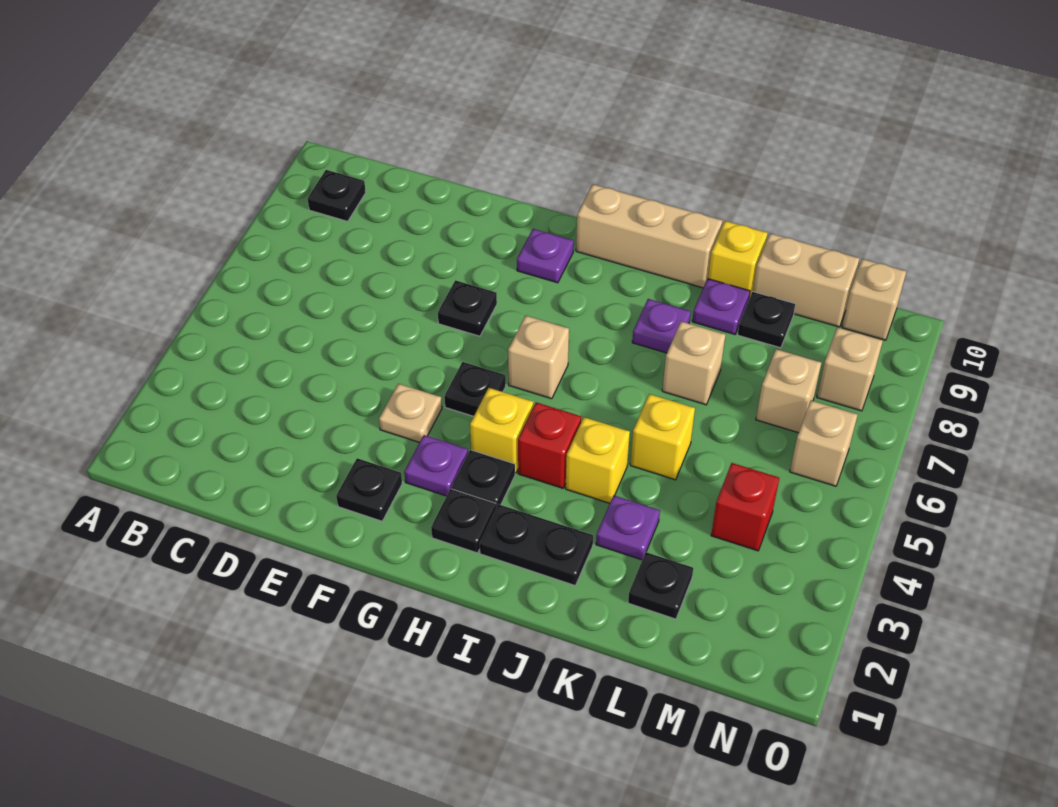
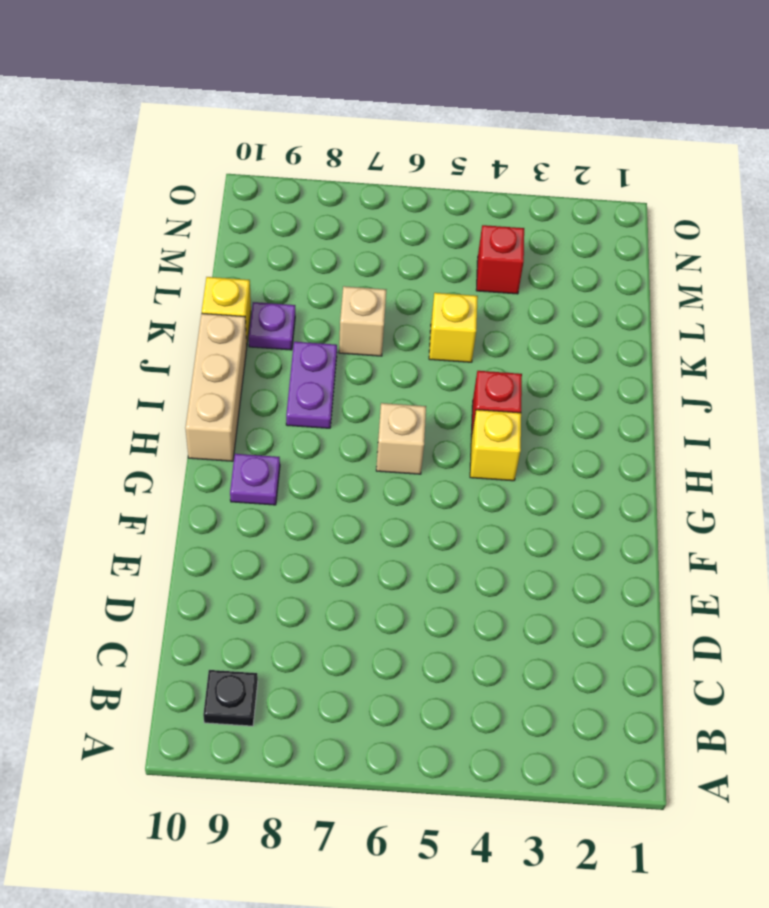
purple 1x2 plate [286,342,337,428] -> purple 1x1 plate [632,299,691,353]
none -> black 1x1 plate [336,458,402,521]
none -> tan 1x1 plate [379,384,442,443]
none -> black 1x1 plate [438,280,497,336]

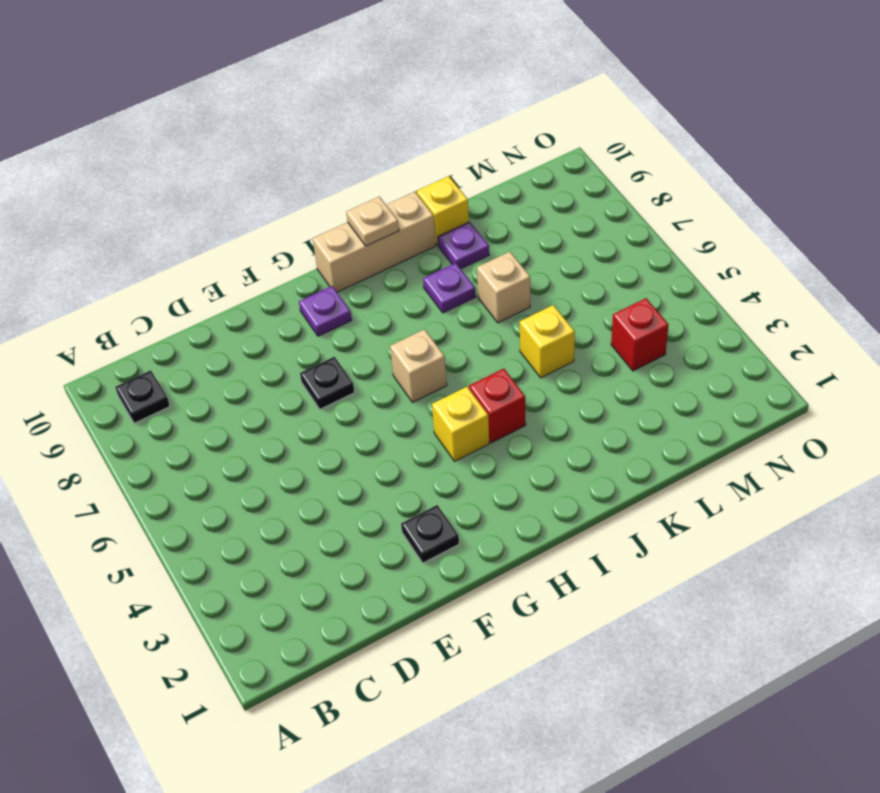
tan 1x1 plate [346,197,399,246] -> tan 1x1 plate moved to [379,384,442,443]
none -> purple 1x1 plate [404,435,468,496]
none -> black 1x1 plate [444,362,506,416]
none -> black 1x1 plate [431,489,496,553]

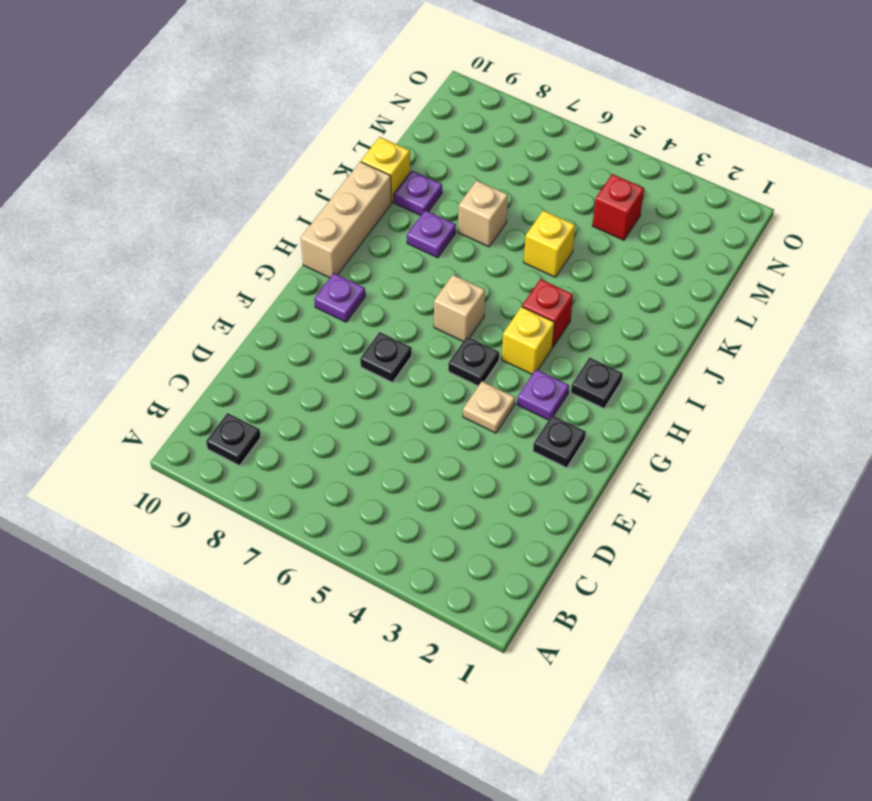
none -> black 1x1 plate [452,450,515,508]
none -> black 1x2 plate [480,504,593,586]
none -> yellow 1x1 brick [566,417,630,503]

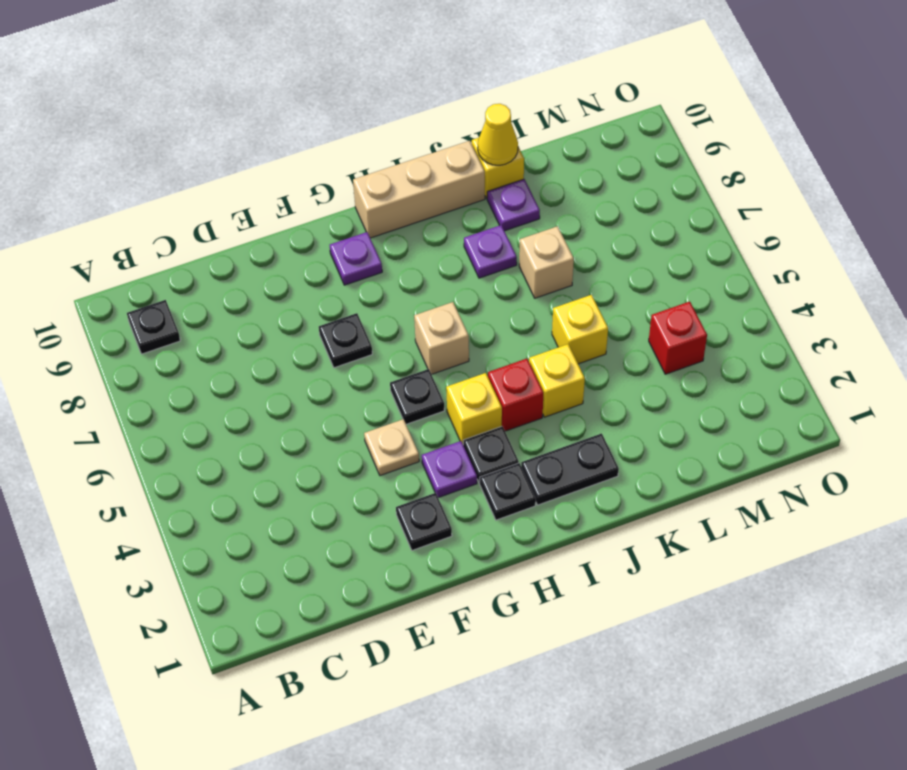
yellow 1x1 cone [478,104,518,165] -> none
none -> purple 1x1 plate [596,495,660,560]
none -> black 1x1 plate [628,552,693,619]
none -> black 1x1 plate [738,292,796,348]

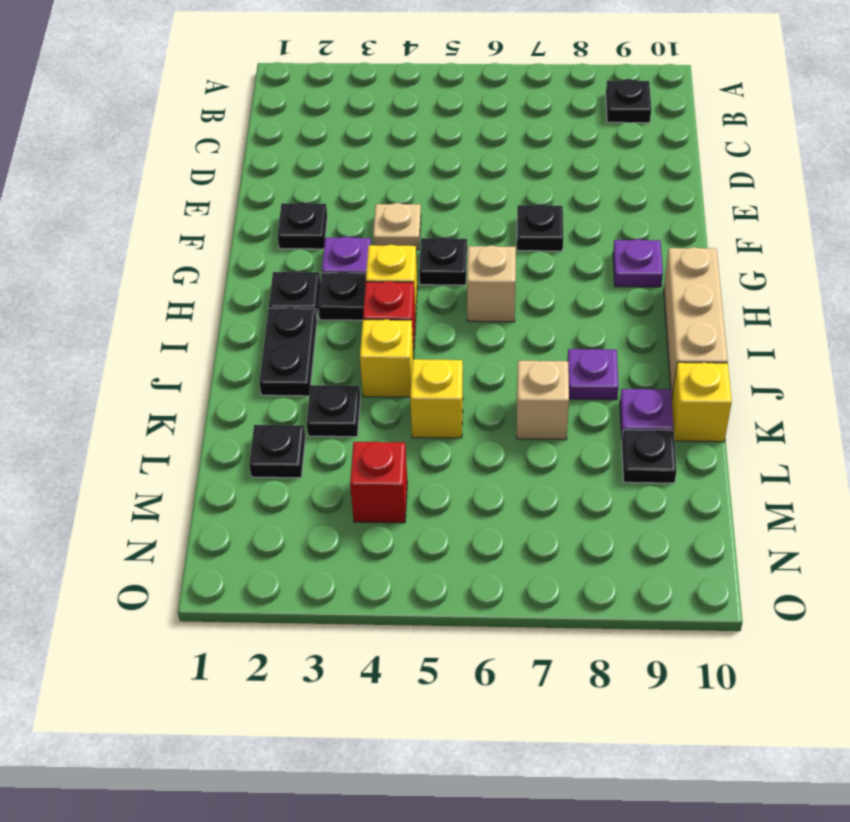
black 1x1 plate [307,385,360,437] -> purple 1x1 plate [596,495,660,560]
none -> tan 1x2 brick [753,233,860,327]
none -> tan 1x1 brick [756,349,821,433]
none -> tan 1x1 brick [790,401,858,486]

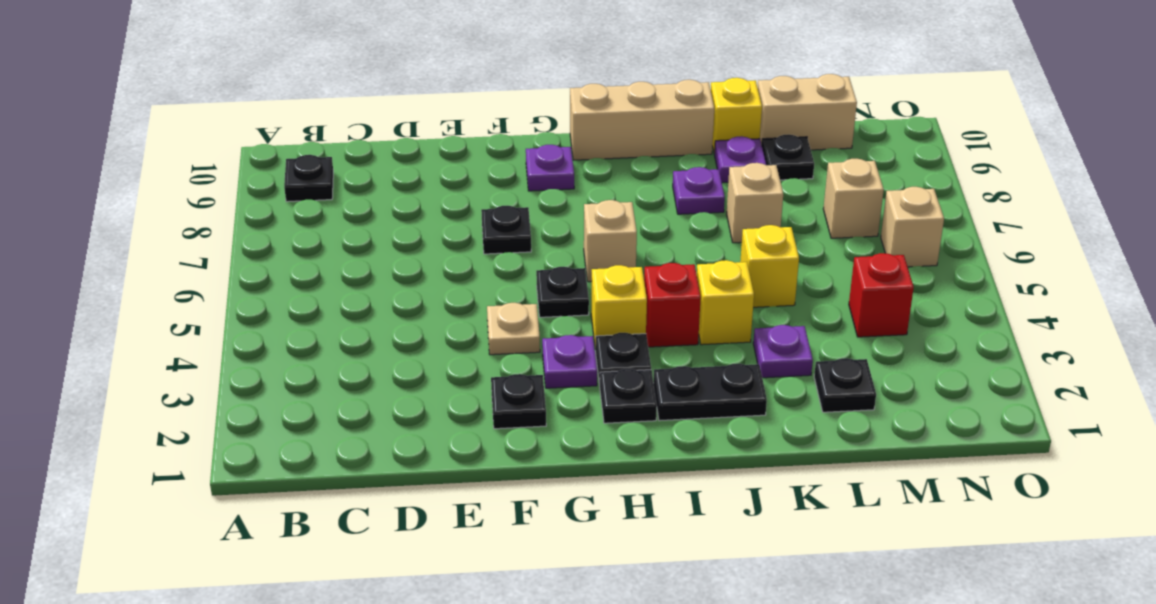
none -> tan 1x1 brick [817,327,883,411]
none -> tan 1x1 brick [842,259,906,340]

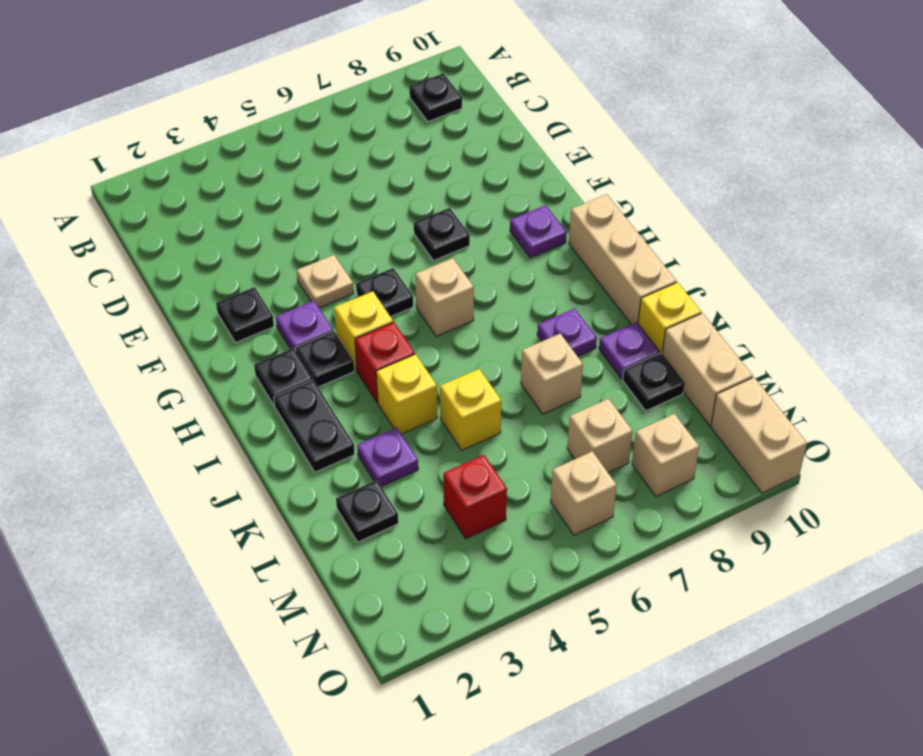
tan 1x2 brick [711,377,807,493] -> tan 1x1 brick [842,259,906,340]

